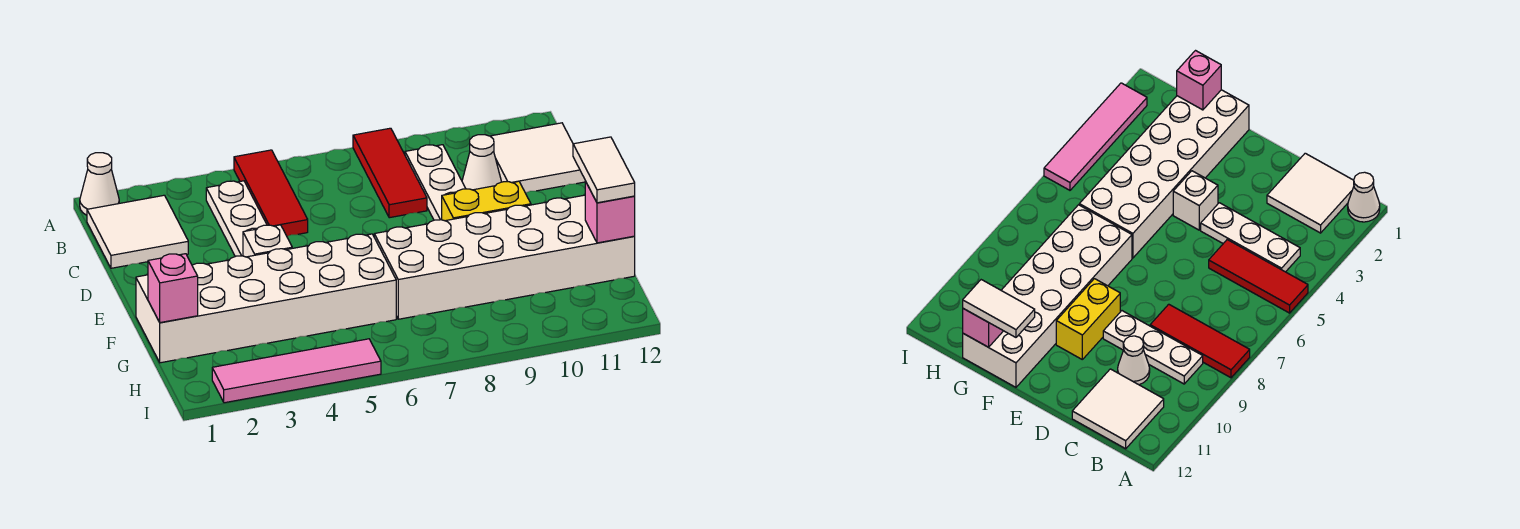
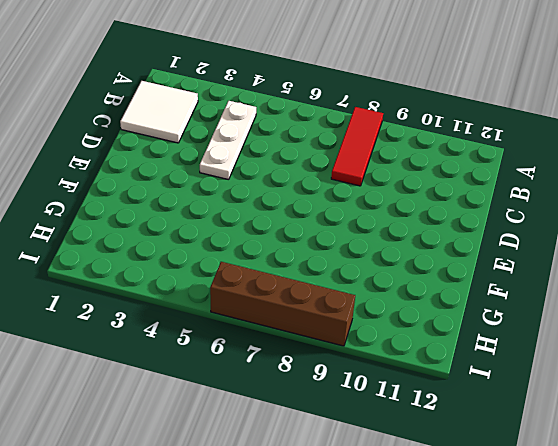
brown 1x4 brick [210,262,355,346] -> none
none -> white 1x1 cone [80,153,119,215]
none -> red 1x3 tile [234,150,308,236]
none -> white 1x3 plate [405,145,466,220]

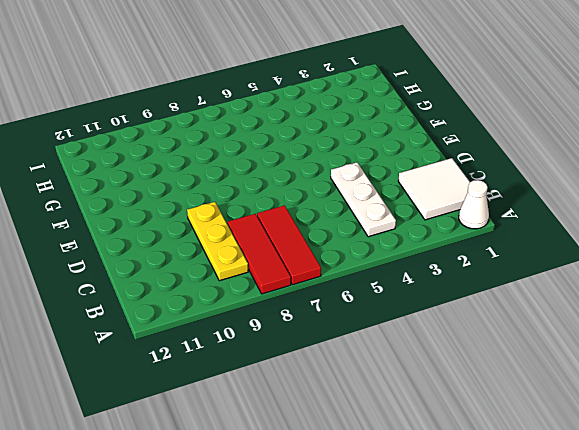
red 1x3 tile [257,205,321,285] -> red 1x3 tile moved to [234,150,308,236]
yellow 1x3 plate [187,202,248,281] -> white 1x3 plate [405,145,466,220]
none -> white 2x2 tile [490,123,585,193]
none -> white 1x1 cone [462,135,501,190]
none -> white 1x1 brick [243,225,292,257]

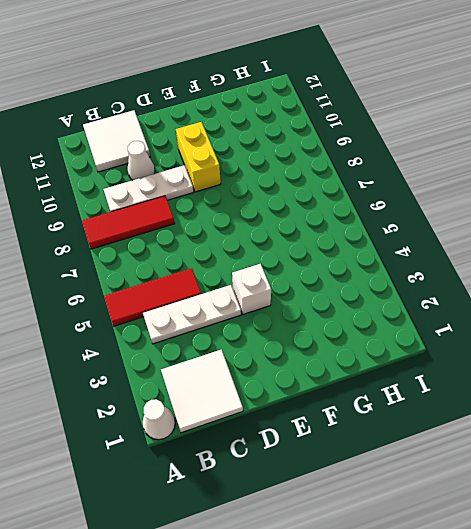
none -> white 2x6 brick [136,234,396,363]
none -> white 2x6 brick [374,195,635,319]
none -> pink 1x4 tile [212,339,381,403]

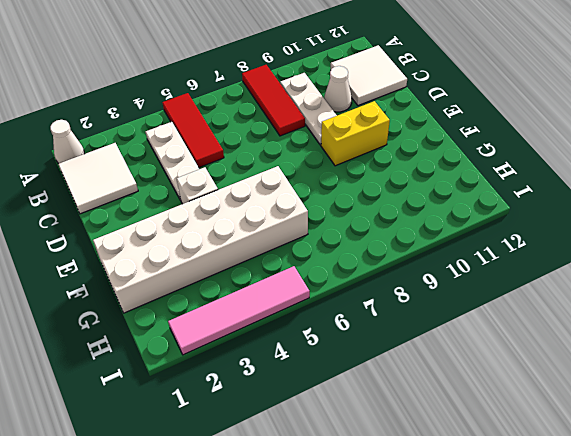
none -> white 2x6 brick [374,195,635,319]
none -> pink 1x1 brick [148,254,198,323]
none -> pink 1x1 brick [585,181,635,243]

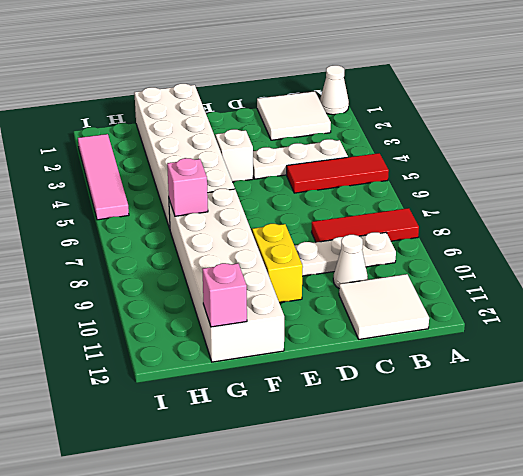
pink 1x1 brick [167,158,208,216] -> pink 1x1 brick moved to [148,254,198,323]
none -> white 1x2 tile [573,137,635,203]

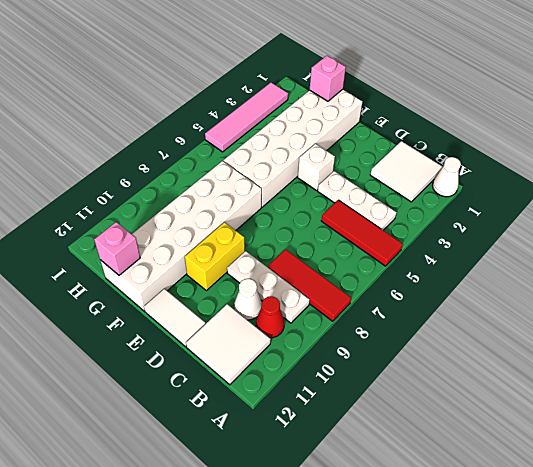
red 1x1 cone [256,296,284,338] -> none
white 1x2 tile [144,289,205,347] -> white 1x2 tile moved to [573,137,635,203]

